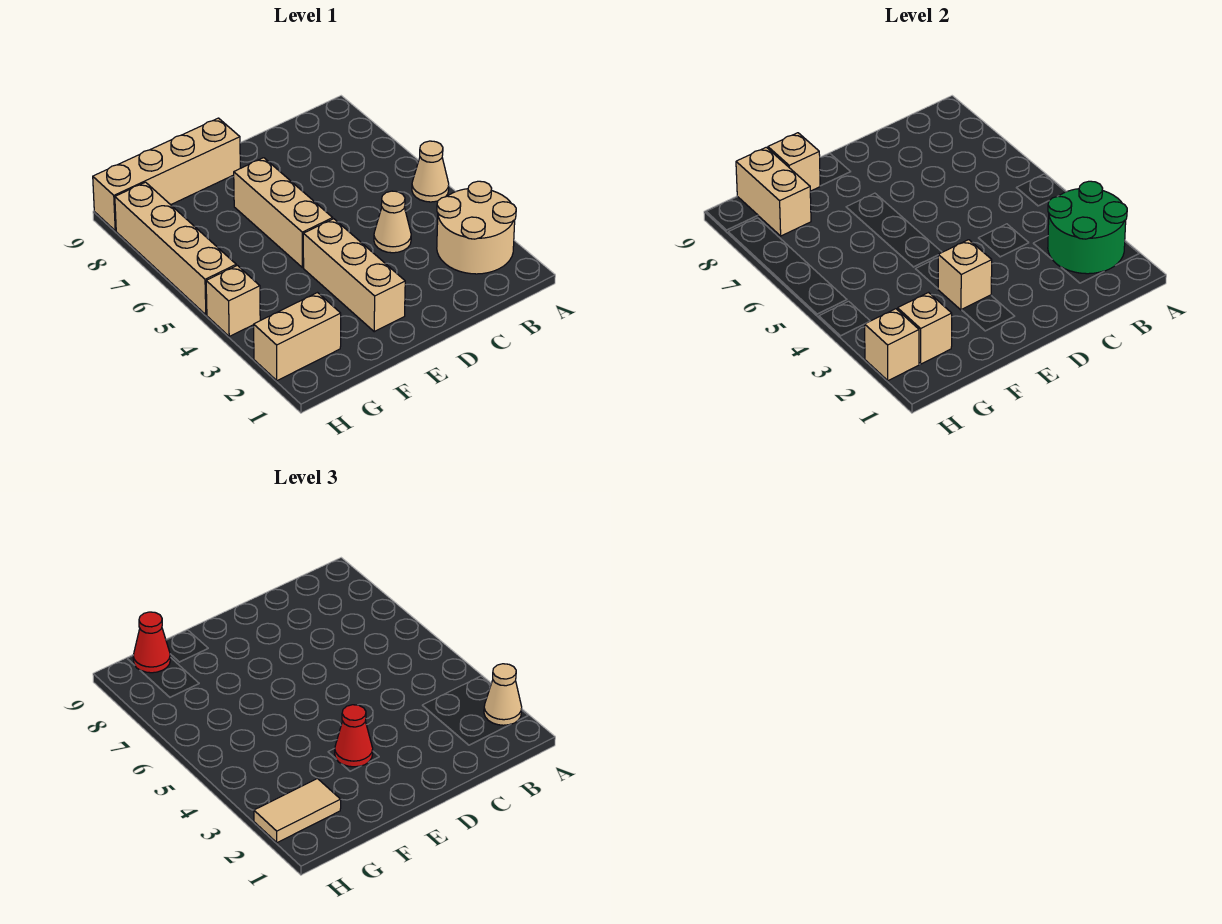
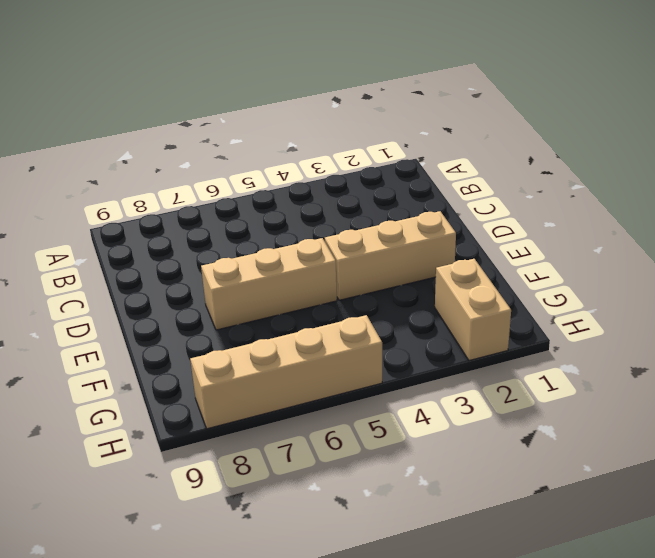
none -> tan 2x2 round brick [437,181,516,274]
none -> tan 1x1 cone [412,141,449,202]
none -> tan 1x1 cone [374,191,411,253]

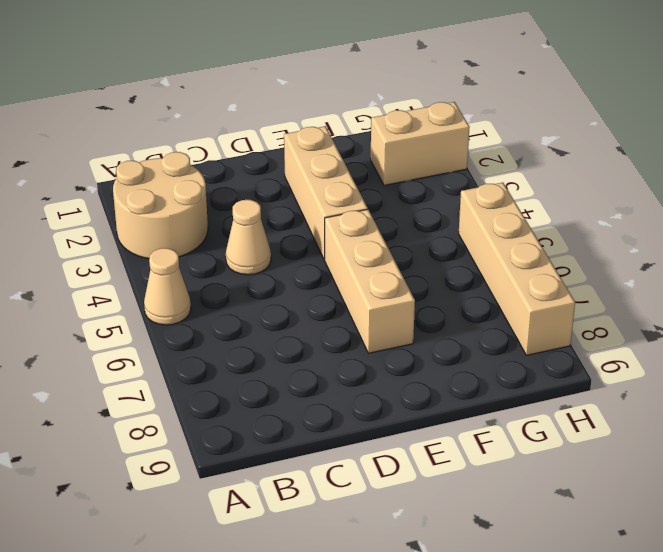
none -> tan 1x4 brick [93,118,240,231]
none -> tan 1x1 brick [206,265,260,336]
none -> green 2x2 round brick [1048,181,1127,274]

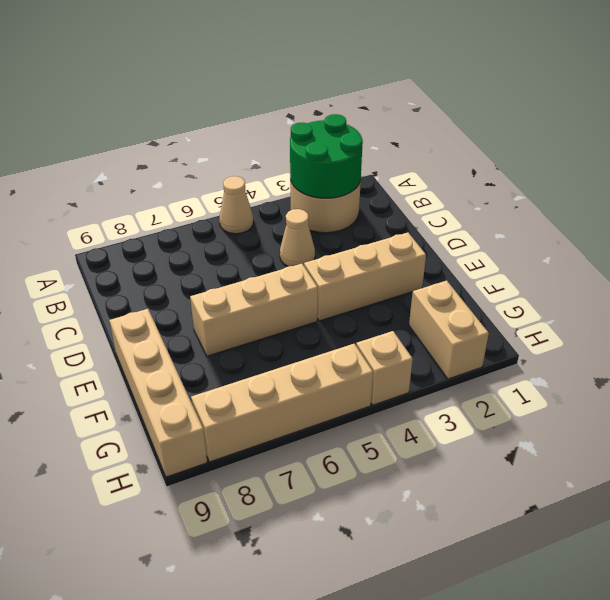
none -> tan 1x1 brick [938,240,992,310]
none -> tan 1x1 brick [768,133,820,191]
none -> tan 1x1 brick [898,293,952,364]

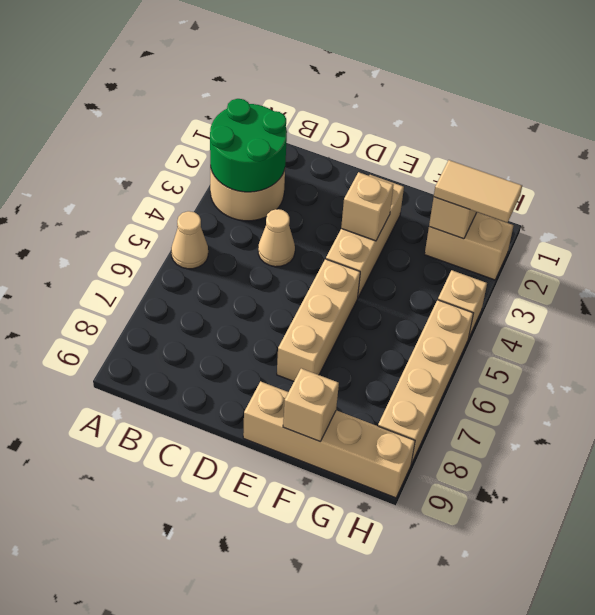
none -> tan 1x2 brick [736,147,811,236]
none -> tan 1x1 brick [865,309,919,381]
none -> tan 1x1 cone [484,664,522,725]

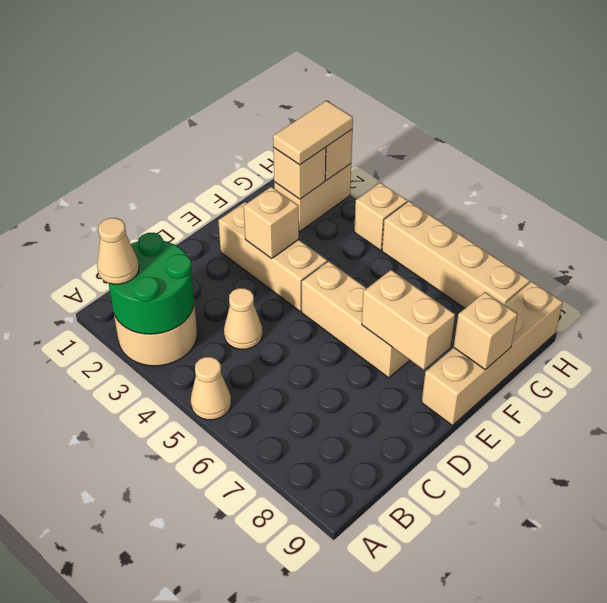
tan 1x2 brick [362,270,455,370] -> tan 1x2 brick moved to [736,147,811,236]
none -> red 1x1 cone [335,705,373,767]
none -> red 1x1 cone [133,612,170,673]

